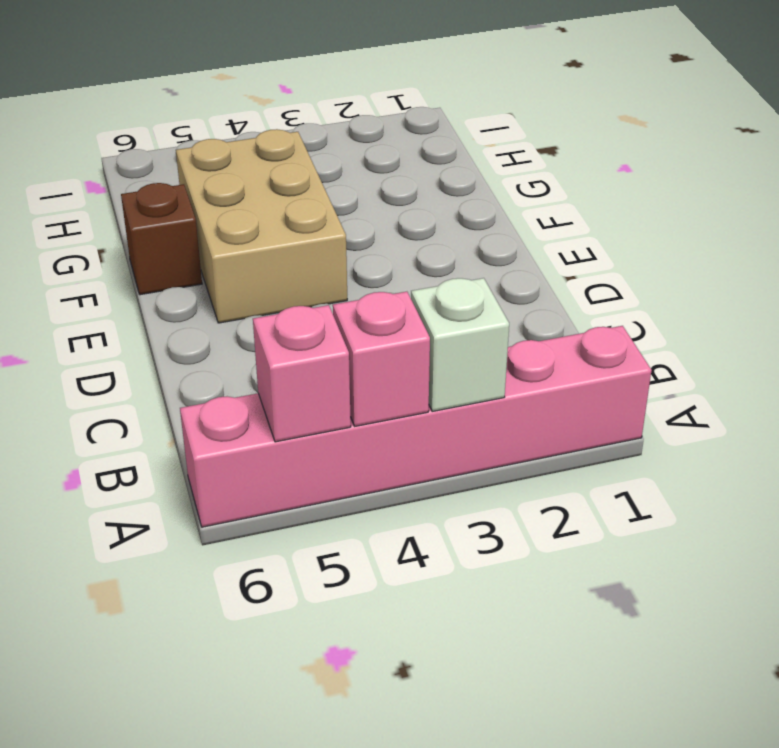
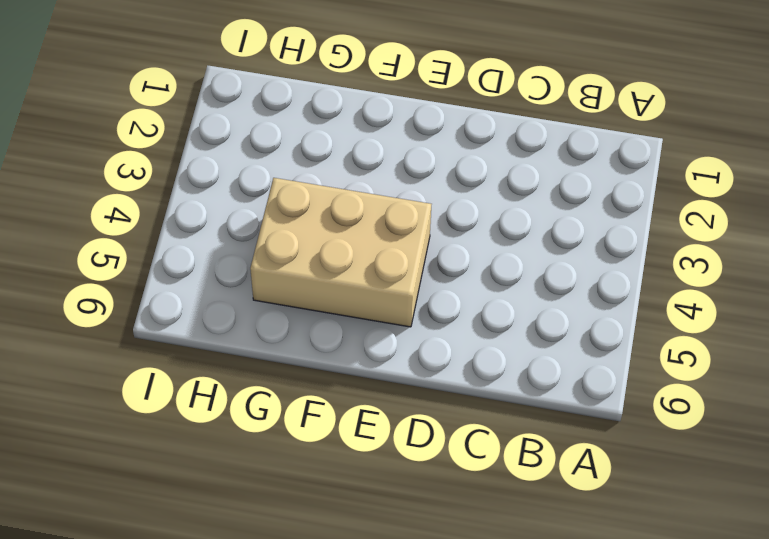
none -> pink 1x6 brick [180,326,652,527]
none -> brown 1x1 brick [121,183,202,295]

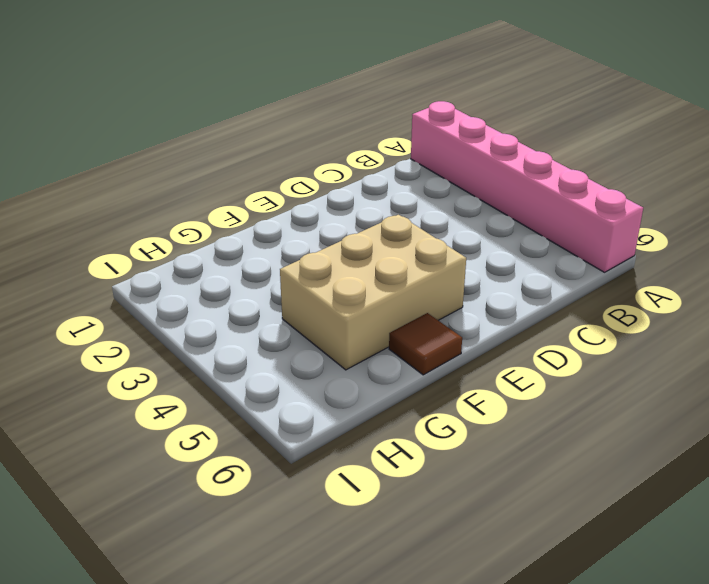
brown 1x1 tile [389,313,462,375] -> brown 1x1 brick [121,183,202,295]
none -> white 1x1 brick [411,278,509,411]
none -> pink 1x1 brick [333,292,430,426]

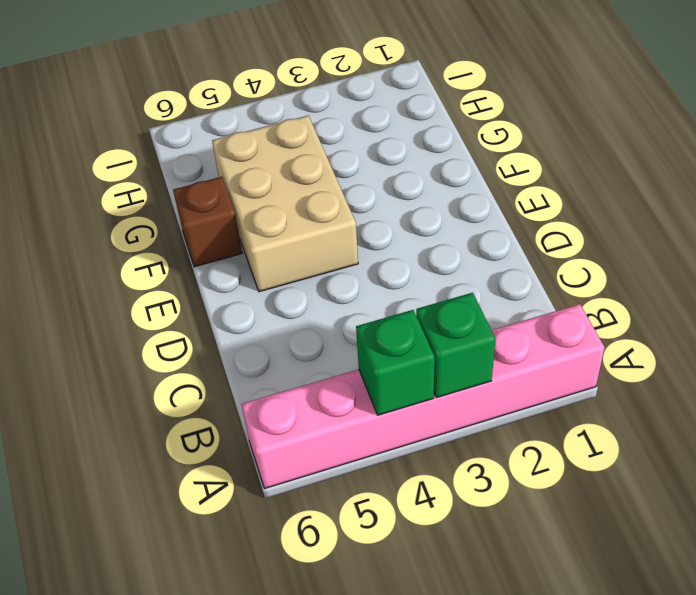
green 1x1 brick [416,293,496,398] -> white 1x1 brick [411,278,509,411]
green 1x1 brick [356,310,435,415] -> pink 1x1 brick [333,292,430,426]
none -> pink 1x1 brick [253,305,351,442]

